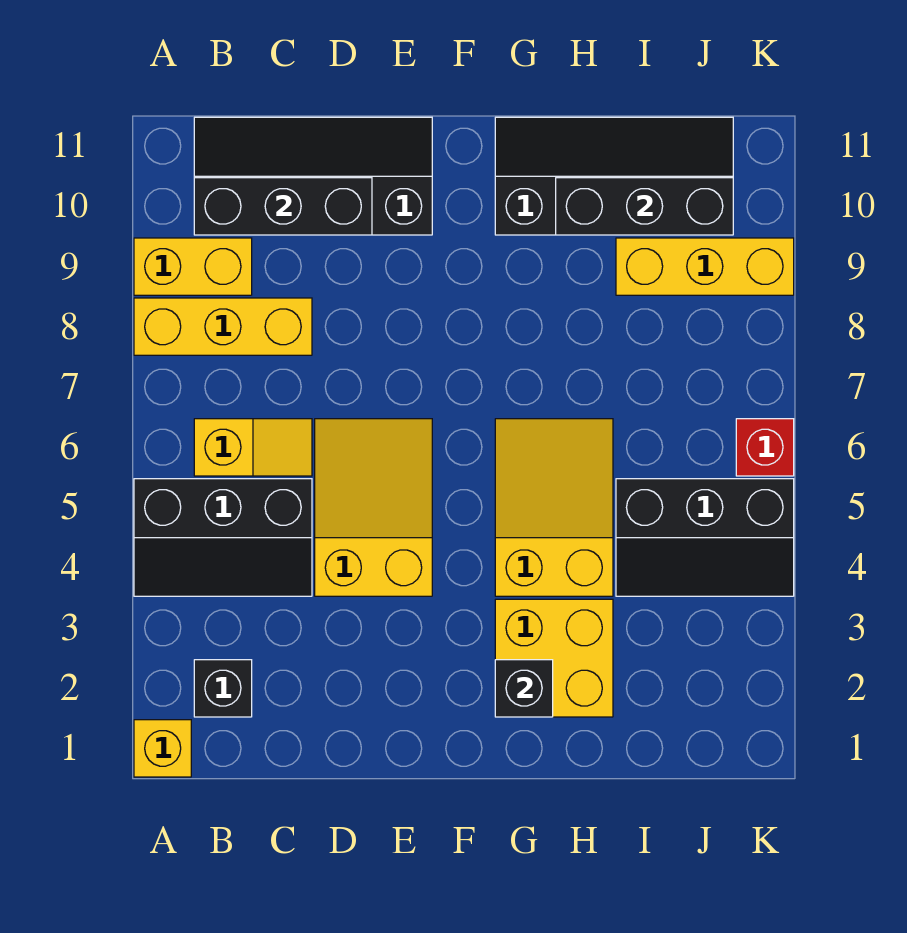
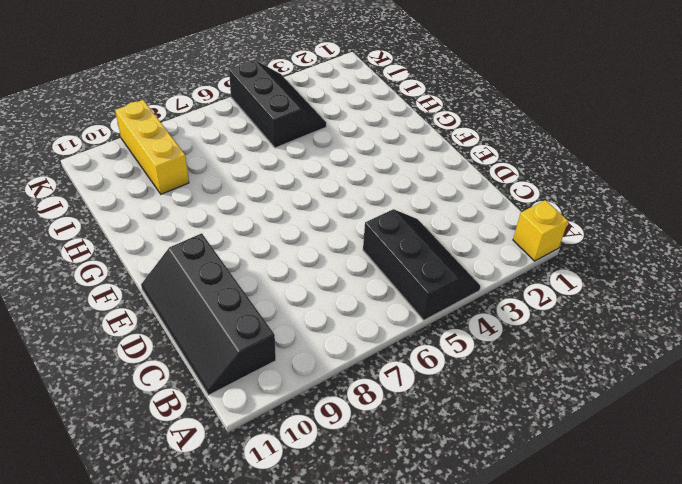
none -> yellow 1x3 brick [134,298,312,355]
none -> yellow 1x2 brick [134,238,252,295]
none -> black 1x1 brick [194,660,252,717]

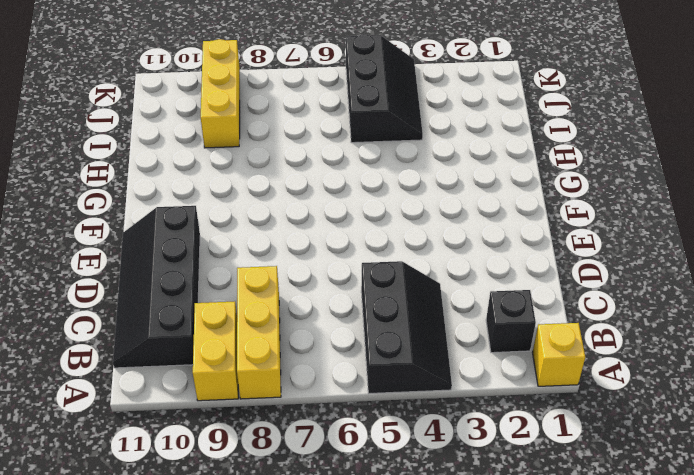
none -> yellow 1x2 slope [194,419,312,476]
none -> yellow 2x3 slope [315,419,432,596]
none -> yellow 2x2 brick [495,599,613,717]

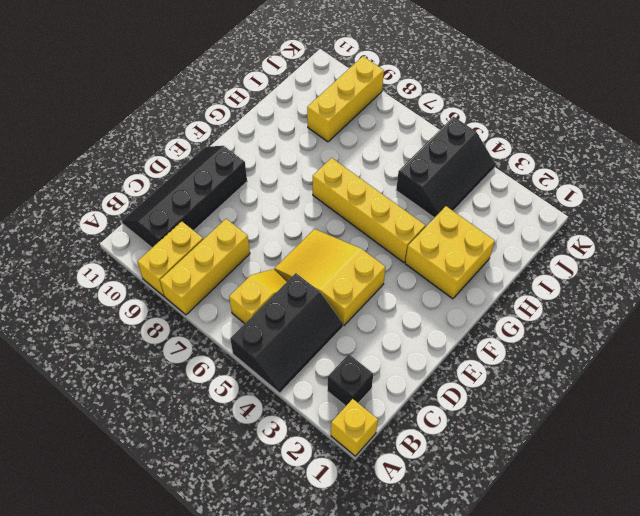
yellow 1x4 brick [313,158,425,263] -> yellow 2x3 slope [495,419,613,596]
none -> black 2x4 slope [495,117,733,235]
none -> red 1x1 brick [736,419,794,476]
none -> black 1x3 brick [194,178,372,235]

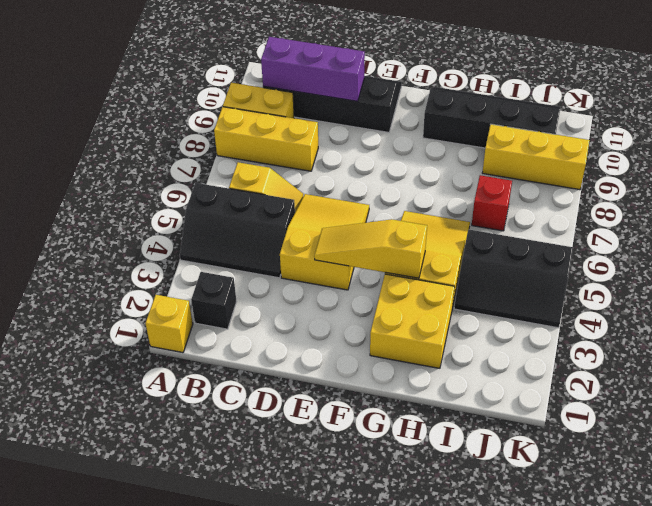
purple 1x3 brick [261,37,365,101] -> black 1x3 brick [194,178,372,235]
yellow 1x3 slope [314,219,427,278] -> none
red 1x1 brick [472,175,512,231] -> red 1x1 brick moved to [736,419,794,476]
none -> black 1x1 brick [495,660,553,717]
none -> black 1x3 brick [556,178,733,235]

